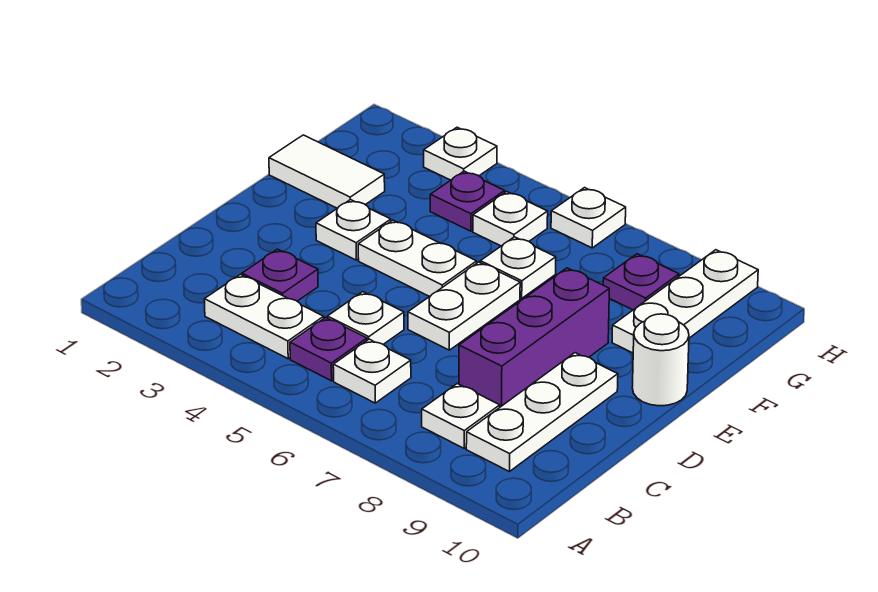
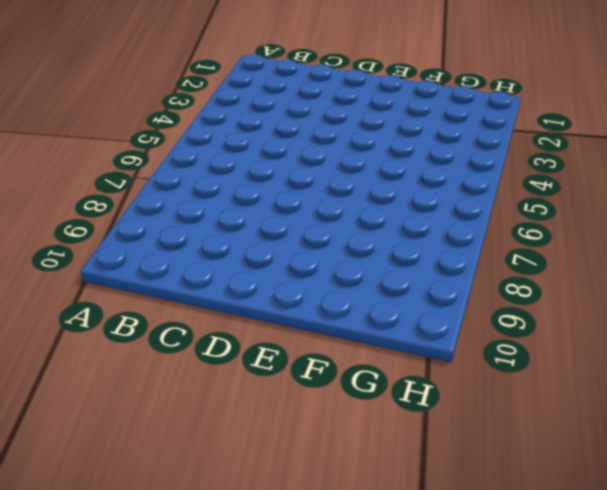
none -> white 1x2 plate [204,274,324,359]
none -> purple 1x1 plate [290,317,367,381]
none -> white 1x1 plate [333,339,411,403]

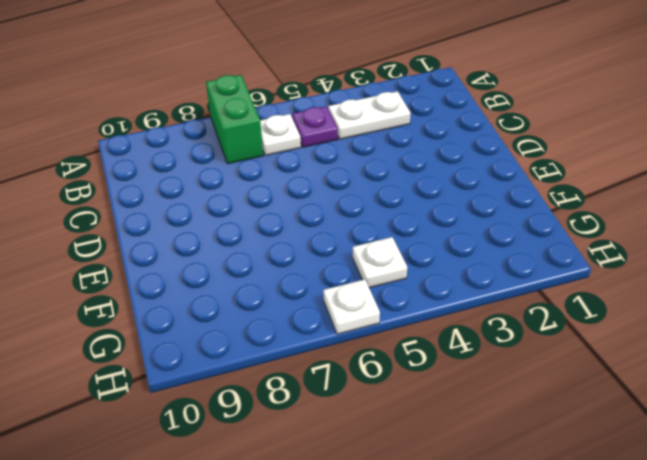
green 1x2 brick [206,75,263,164] -> none
none -> white 1x1 plate [422,384,500,448]
none -> white 1x3 plate [466,353,618,472]
none -> purple 1x1 plate [242,249,318,301]

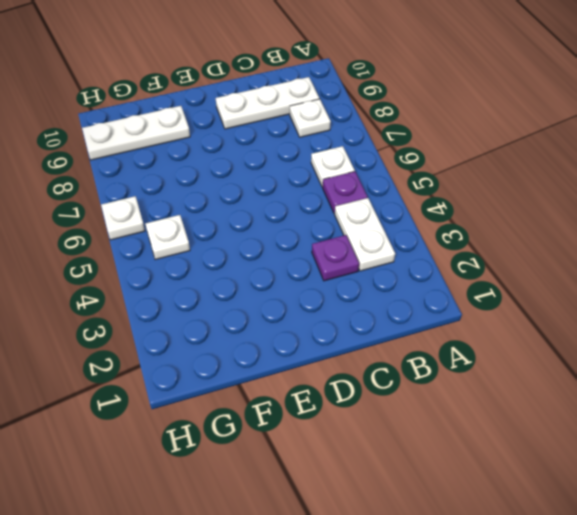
none -> white 1x1 plate [328,292,404,344]
none -> purple 1x3 brick [459,268,609,407]
none -> white 1x2 plate [408,262,520,350]

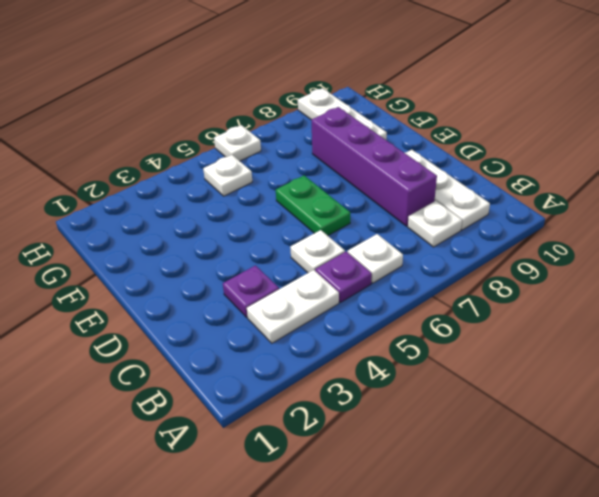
purple 1x4 brick [311,107,437,226] -> purple 1x3 brick [459,268,609,407]
green 1x2 plate [276,176,350,236] -> white 1x2 plate [408,262,520,350]
none -> white 1x1 plate [316,199,391,260]
none -> white 1x2 plate [358,220,477,296]
none -> white 1x1 round brick [632,314,689,406]

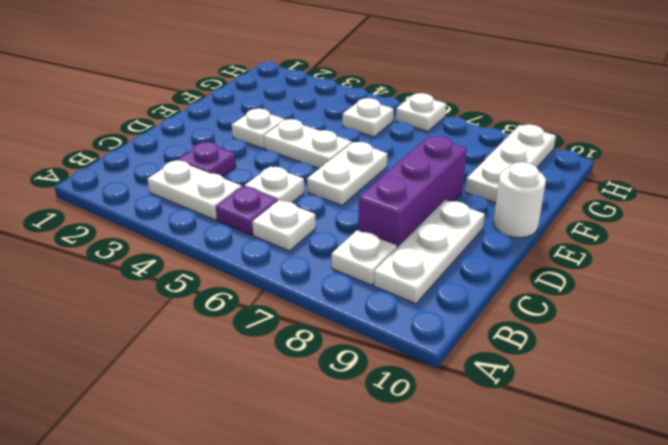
none -> white 1x2 tile [269,135,385,208]
none -> white 1x1 plate [480,237,556,298]
none -> purple 1x1 plate [430,171,505,231]

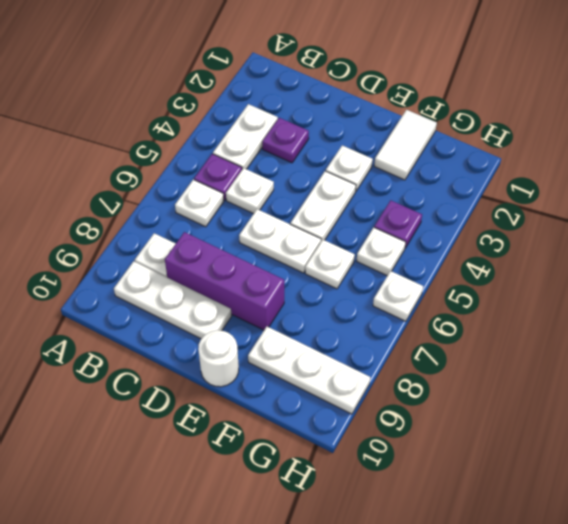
none -> purple 1x1 plate [603,254,679,310]
none -> white 1x1 plate [424,127,497,180]

